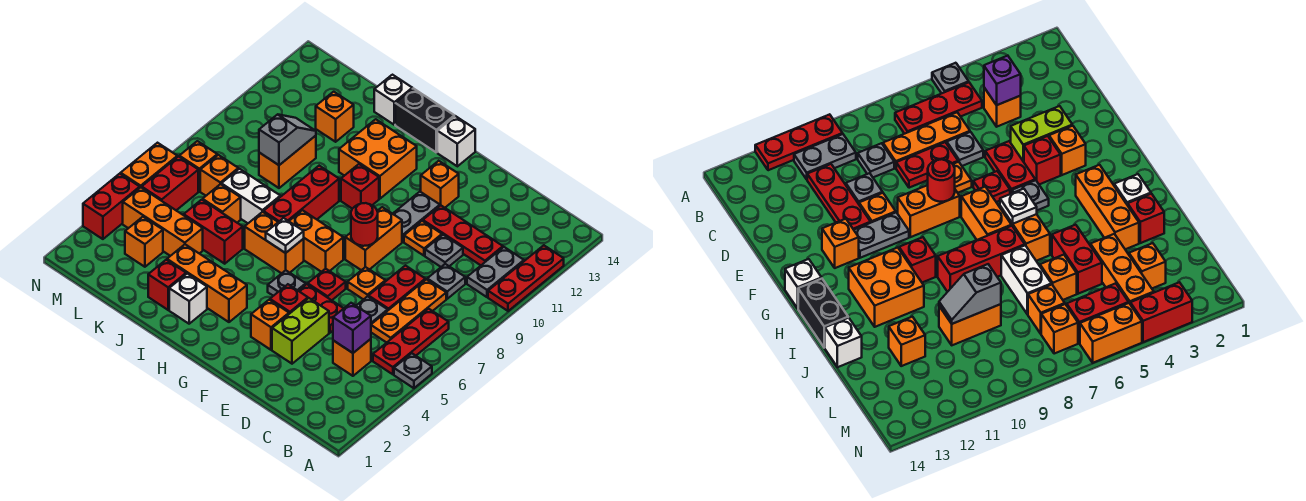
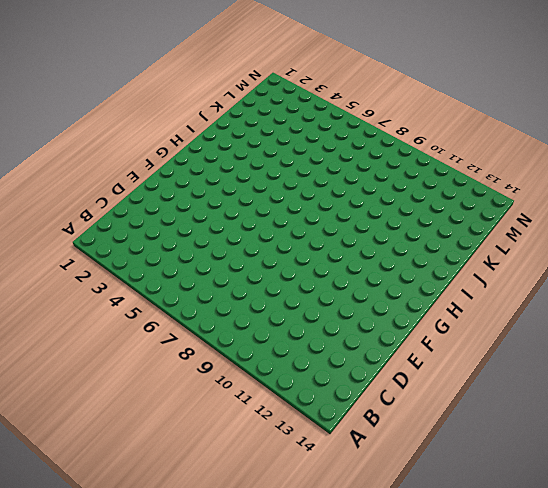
none -> grey 1x1 plate [394,353,432,388]
none -> red 1x3 plate [488,245,564,311]
none -> red 1x3 plate [373,309,449,374]
none -> grey 1x2 plate [467,247,524,297]

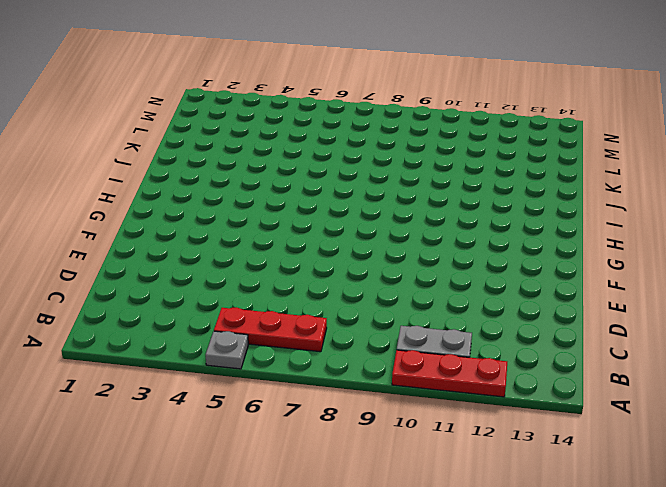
none -> orange 1x1 brick [333,339,371,376]
none -> orange 1x3 plate [371,279,446,343]
none -> grey 1x1 plate [427,264,465,299]
none -> red 1x3 plate [423,206,503,265]

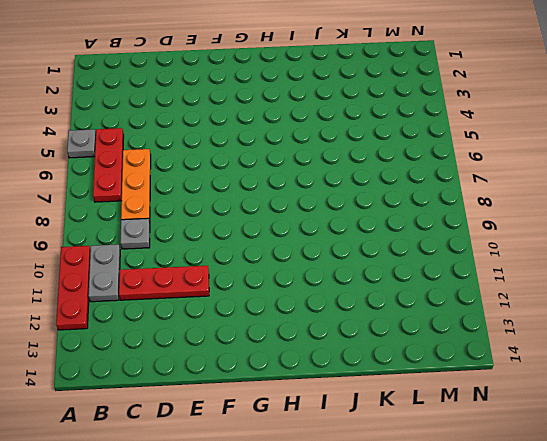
none -> orange 1x1 brick [333,339,371,376]
none -> grey 1x1 plate [356,296,388,324]
none -> red 1x2 plate [369,266,425,310]
none -> grey 1x1 plate [425,235,463,267]

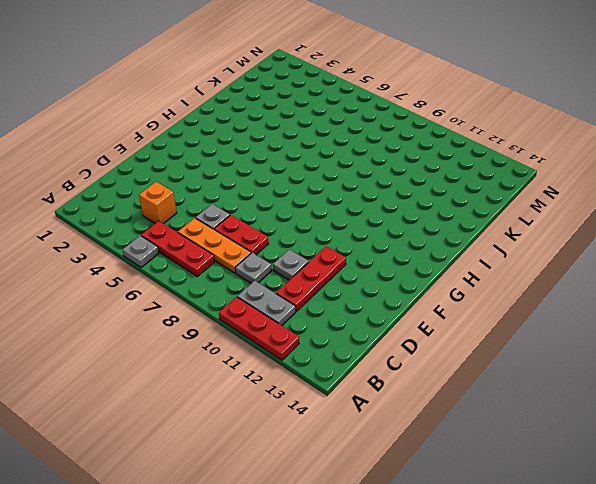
none -> lime 1x2 brick [272,298,329,364]
none -> red 1x2 plate [299,284,344,333]
none -> orange 1x1 plate [348,267,385,300]
none -> orange 1x1 plate [404,221,442,256]

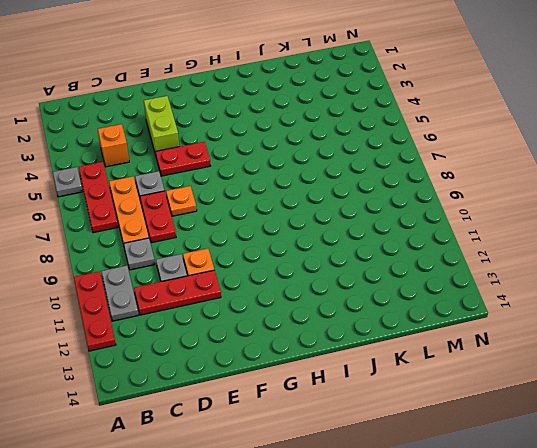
none -> orange 1x1 brick [251,300,289,350]
none -> red 1x1 brick [270,284,308,314]
none -> red 1x1 plate [308,269,346,300]
none -> orange 1x2 brick [345,207,402,270]

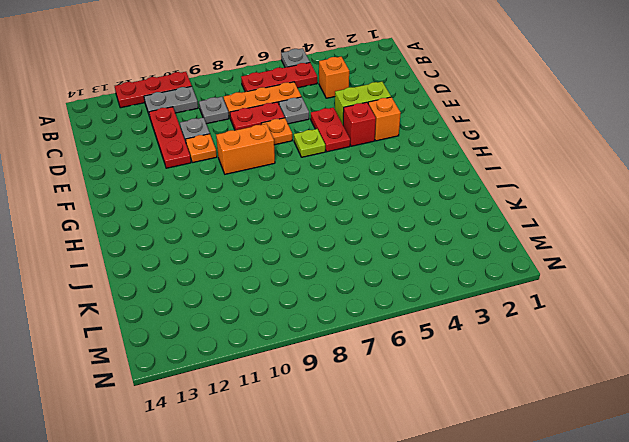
lime 1x1 plate [294,129,325,157] -> red 1x1 plate [308,269,346,300]
none -> grey 1x2 plate [393,192,440,242]
none -> orange 1x1 brick [421,161,459,208]
none -> grey 1x1 plate [268,270,306,296]
none -> orange 1x2 brick [289,210,343,272]

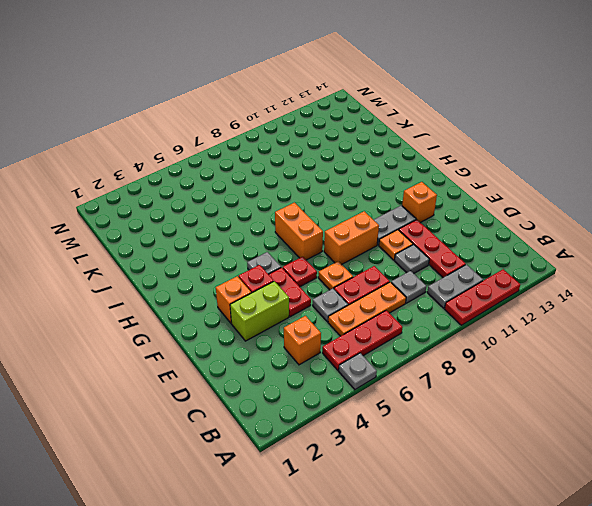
none -> white 1x1 brick [437,116,475,166]
none -> orange 1x3 brick [167,244,247,322]
none -> orange 1x2 brick [245,212,304,273]
none -> red 1x1 brick [341,164,379,209]

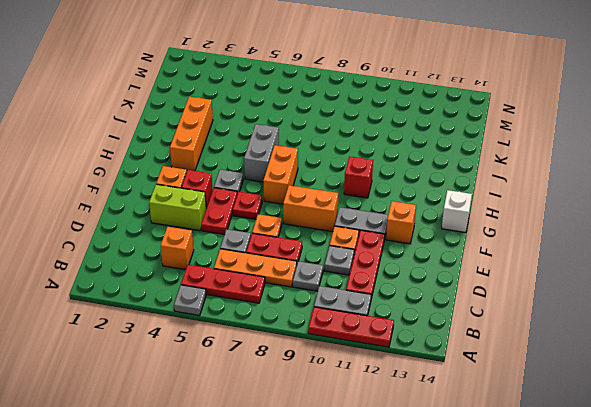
grey 1x2 brick [244,124,279,182] -> orange 1x2 brick [245,212,304,273]
none -> orange 2x2 brick [339,119,417,199]
none -> black 1x2 brick [395,88,454,152]
none -> white 1x1 brick [169,274,207,324]
none -> red 1x3 brick [263,166,339,222]

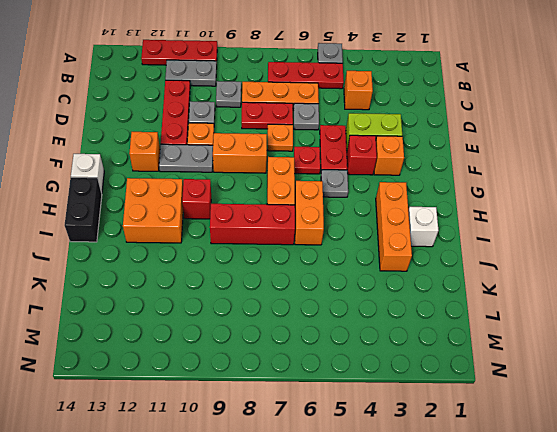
none -> red 1x1 brick [148,260,186,310]
none -> red 1x2 brick [184,200,243,264]
none -> white 1x2 brick [221,169,280,223]
none -> white 1x1 brick [374,75,412,125]

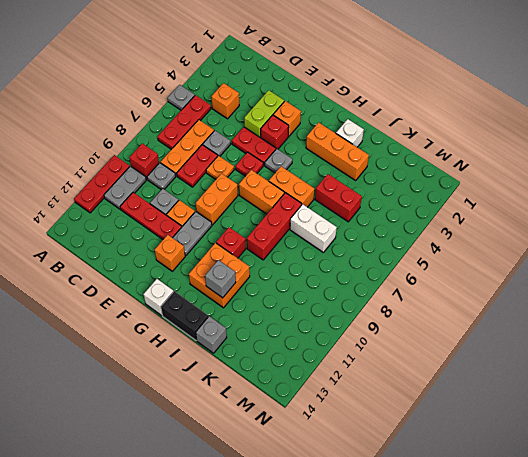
red 1x1 brick [129,143,159,180] -> red 1x1 brick moved to [148,260,186,310]
grey 1x1 brick [205,260,236,298] -> none
grey 1x1 brick [196,316,227,353] -> white 1x1 brick [374,75,412,125]
none -> orange 1x3 brick [123,187,203,256]
none -> orange 1x1 brick [203,184,241,222]
none -> orange 1x2 brick [259,136,316,188]
none -> orange 1x1 brick [316,92,354,142]

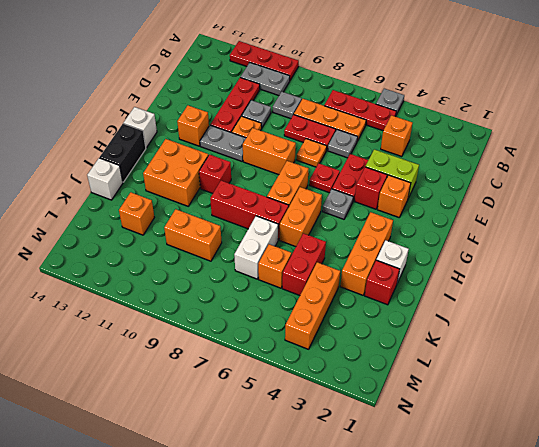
none -> orange 1x1 brick [125,217,163,267]
none -> orange 1x1 brick [200,155,238,196]
none -> red 1x2 brick [142,157,198,210]
none -> orange 1x1 brick [179,141,217,191]

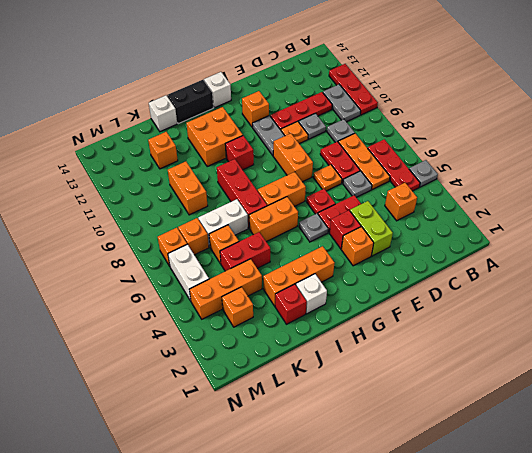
white 1x2 brick [168,244,209,301] -> red 1x2 brick [142,157,198,210]
none -> red 1x2 brick [83,174,140,239]
none -> orange 1x2 brick [121,143,177,188]
none -> purple 1x1 brick [333,303,371,353]
none -> red 1x1 round brick [351,203,378,246]

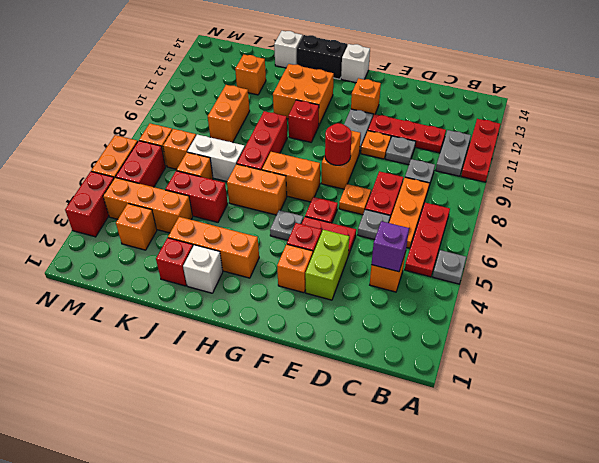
none -> white 1x1 plate [266,218,304,253]
none -> grey 1x2 slope [259,114,316,165]

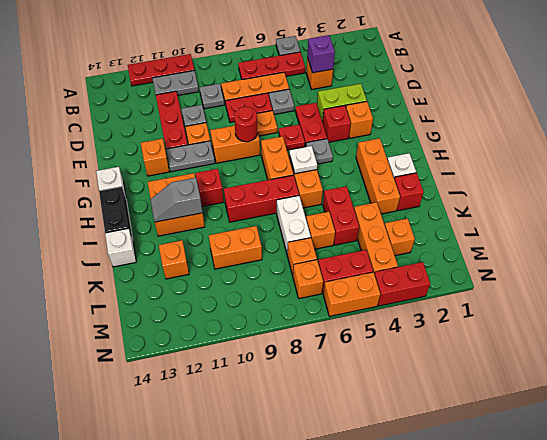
grey 1x2 slope [150,178,203,222] -> grey 1x2 slope moved to [259,114,316,165]

